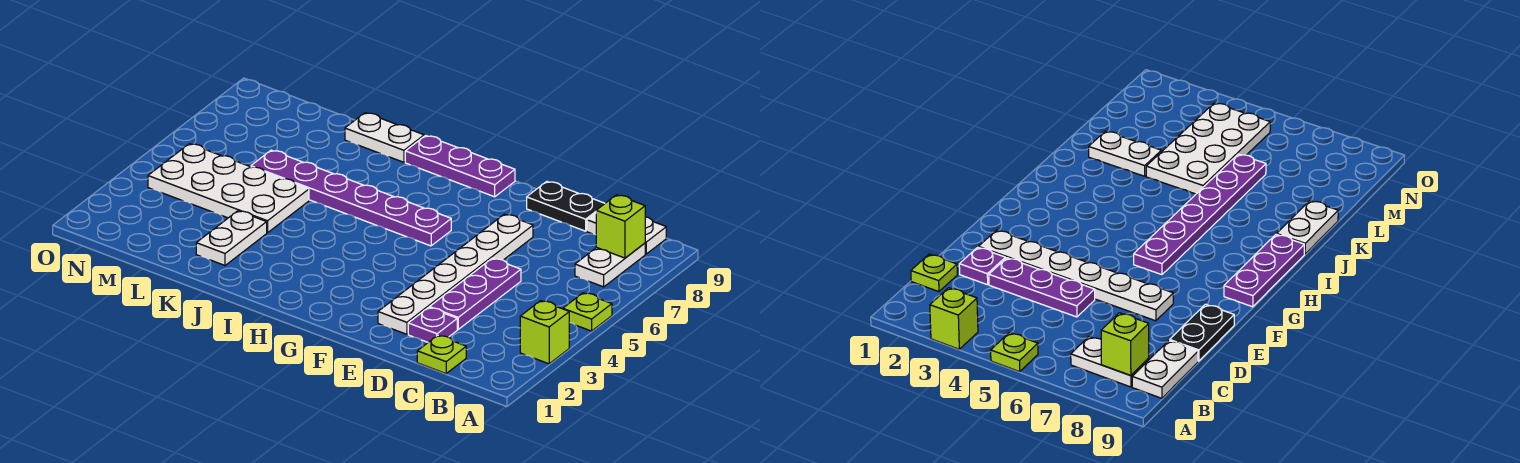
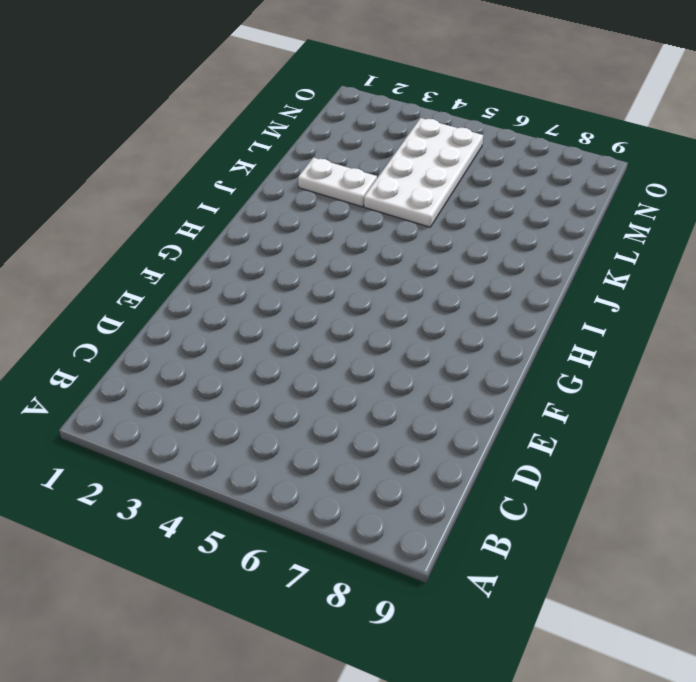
none -> lime 1x1 brick [520,301,569,364]
none -> lime 1x1 plate [563,293,612,331]
none -> white 1x2 plate [575,243,645,287]

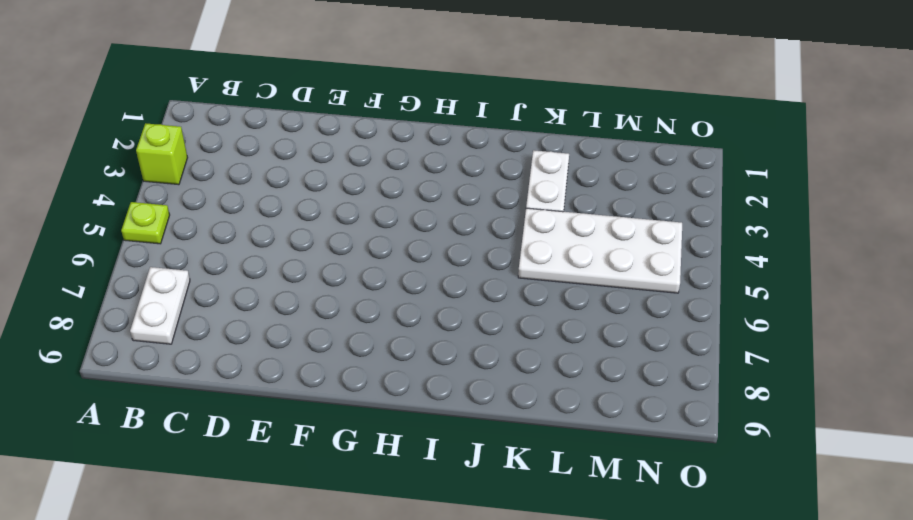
none -> white 1x2 plate [587,213,666,254]
none -> lime 1x1 plate [417,335,466,374]
none -> purple 1x1 plate [408,308,457,342]

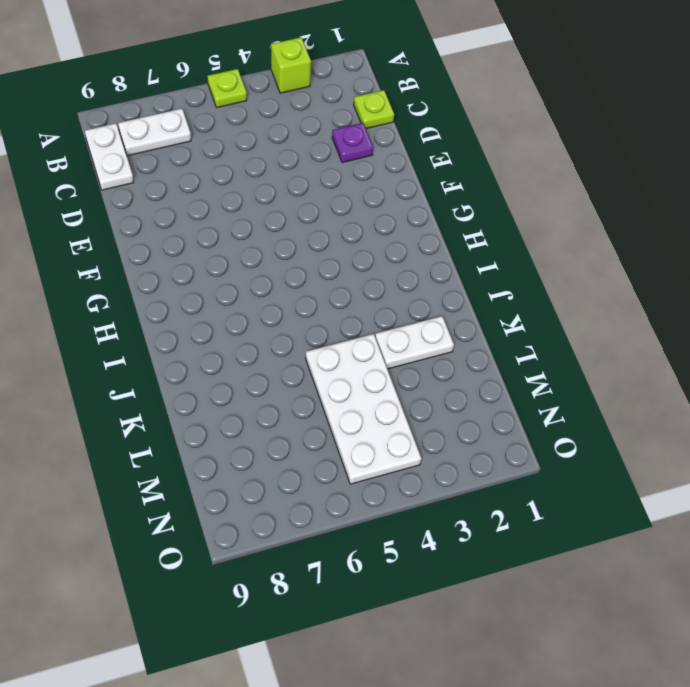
none -> purple 1x3 plate [430,258,521,329]
none -> black 1x2 plate [527,182,605,231]
none -> white 1x6 plate [378,214,533,334]

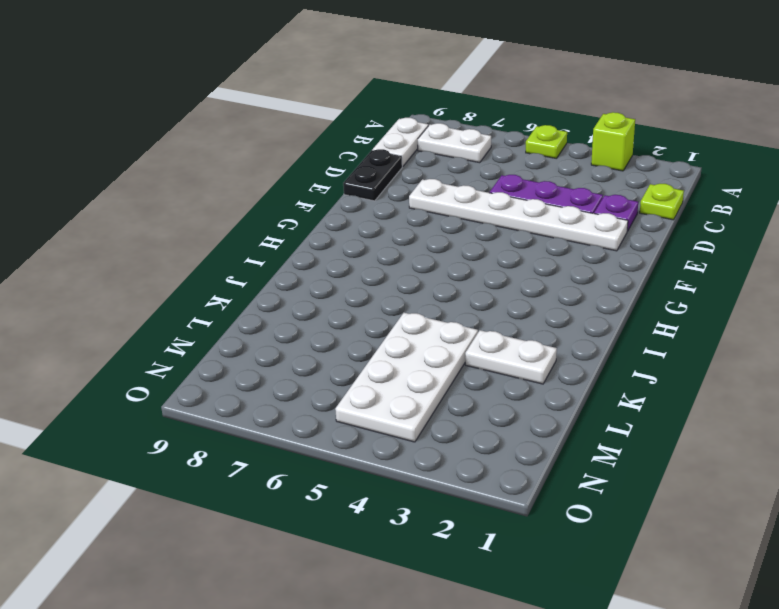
none -> purple 1x6 plate [251,150,451,246]
none -> purple 1x3 plate [405,136,515,197]
none -> white 1x2 plate [345,113,424,162]

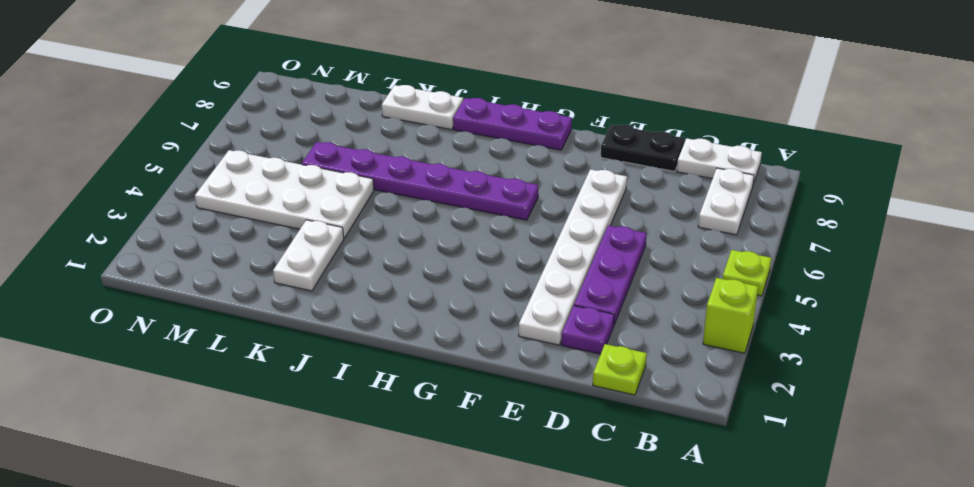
none -> lime 1x1 brick [596,195,645,258]

